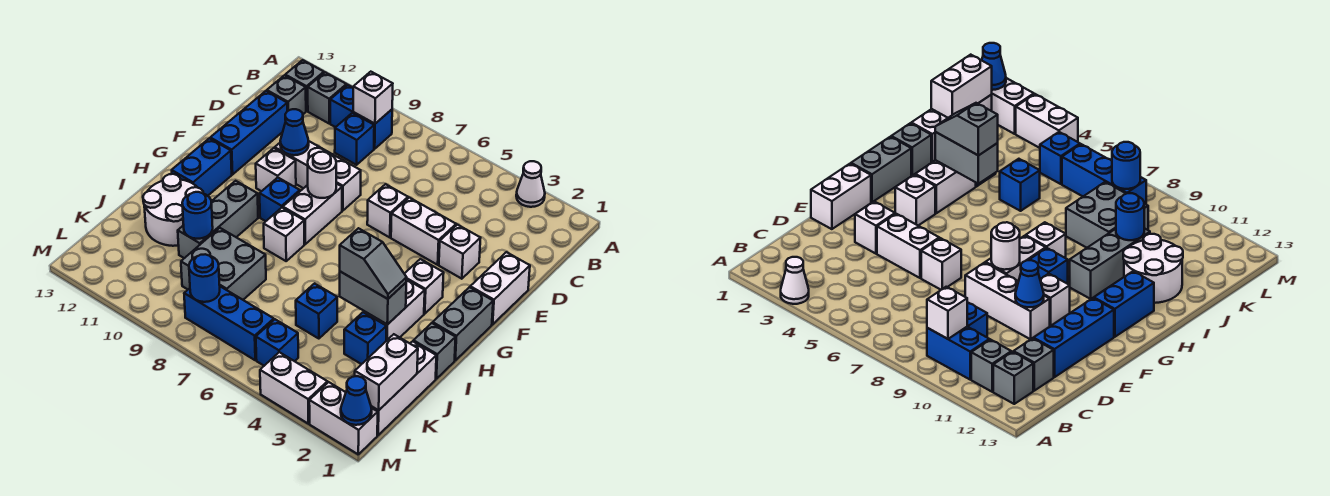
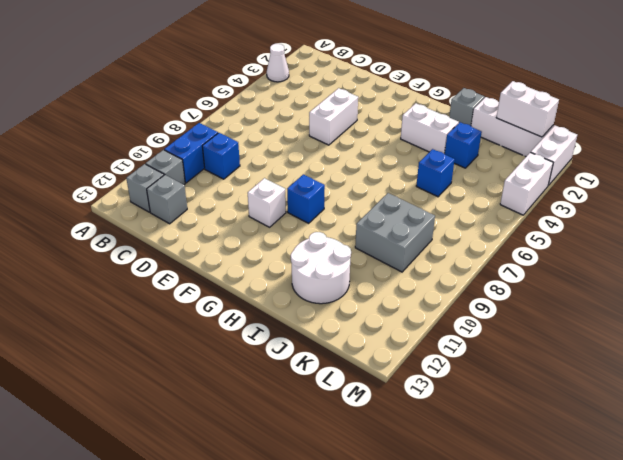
none -> blue 1x3 brick [210,91,287,174]
none -> white 1x2 brick [470,252,530,324]
none -> white 1x1 brick [439,225,480,279]
none -> white 1x1 brick [367,184,408,238]

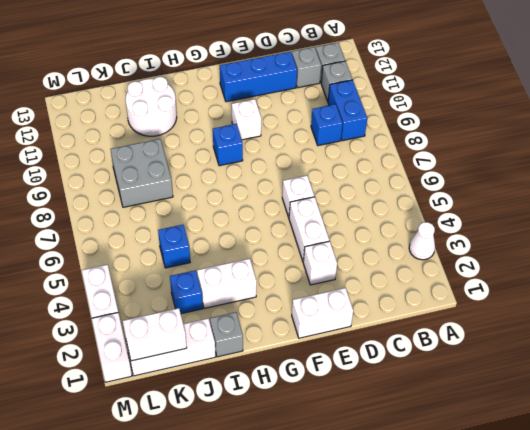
none -> white 1x3 brick [275,141,361,211]
none -> white 1x2 brick [283,184,342,244]
none -> grey 1x2 brick [433,287,493,360]
none -> white 1x1 brick [405,259,444,314]

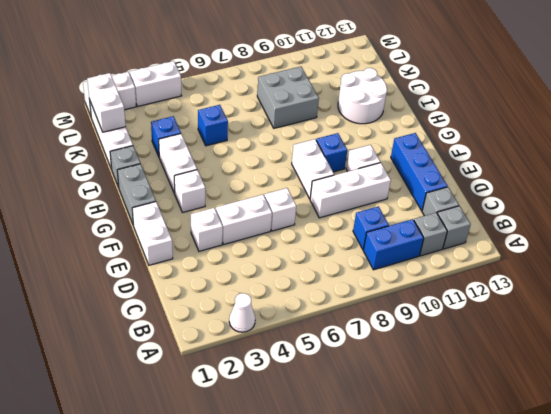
none -> blue 1x2 brick [172,138,232,196]
none -> white 1x1 brick [264,208,304,261]
none -> grey 1x3 brick [178,181,258,258]
none -> blue 1x1 brick [256,319,298,366]

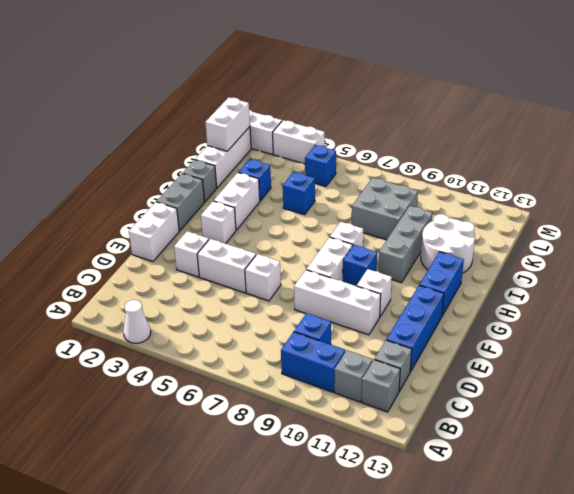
none -> blue 1x3 brick [184,286,274,360]
none -> white 1x1 brick [353,72,393,124]
none -> blue 1x1 cone [280,109,309,155]
none -> white 1x1 round brick [308,152,336,198]

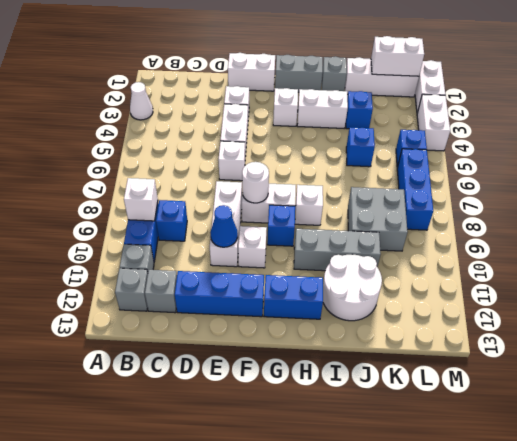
none -> grey 1x2 brick [340,272,406,325]
none -> blue 1x1 round brick [182,192,213,239]
none -> blue 1x1 round brick [189,254,220,302]
none -> blue 1x1 cone [341,376,372,425]

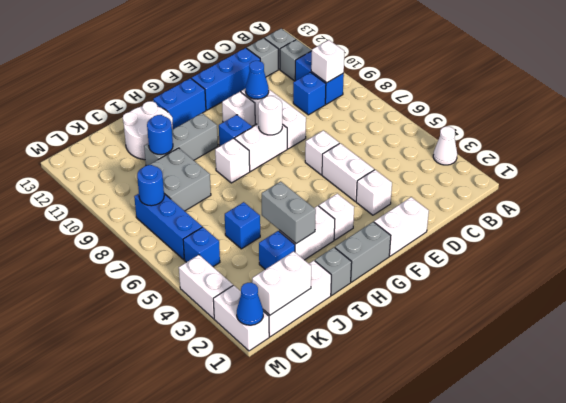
none -> grey 1x2 slope [340,228,407,299]

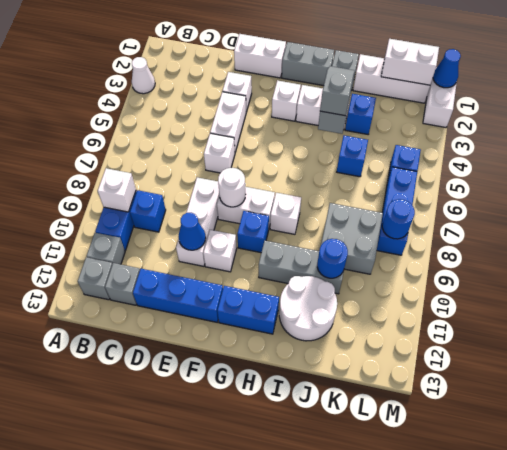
none -> white 1x2 brick [260,352,327,424]

